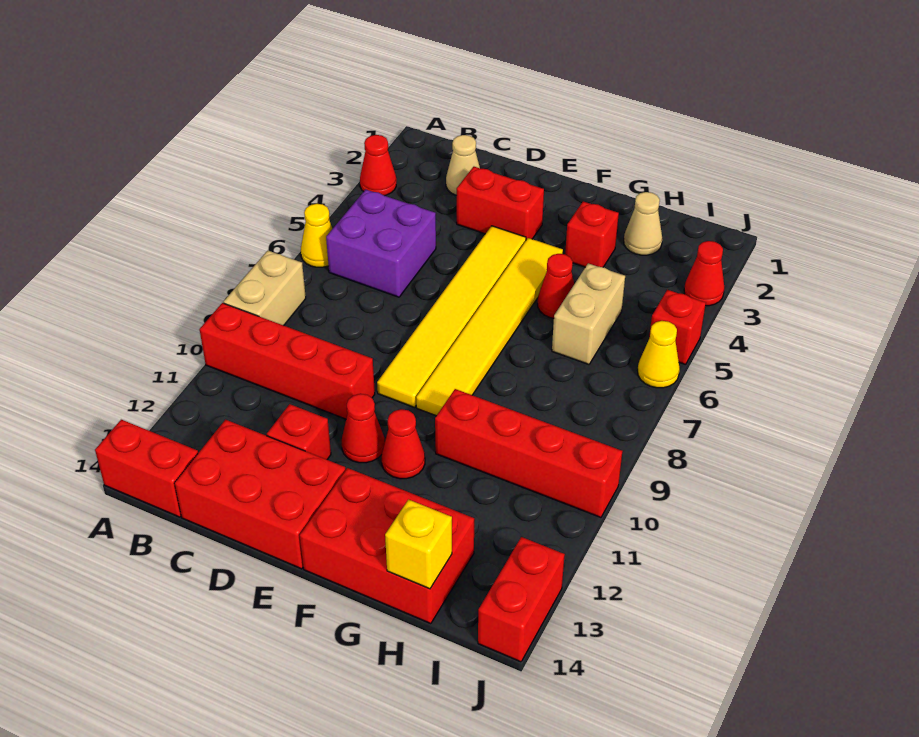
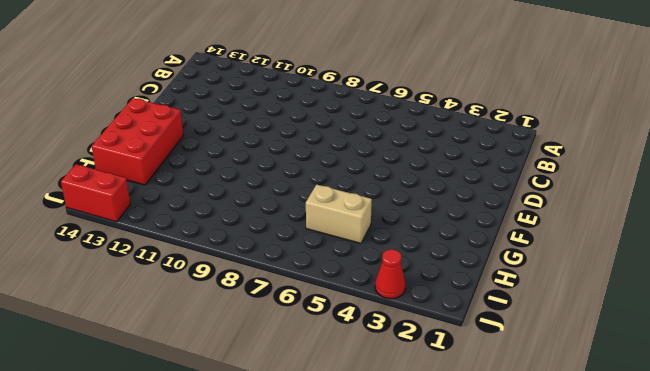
none -> red 1x1 cone [360,135,396,196]
none -> yellow 1x1 cone [301,204,332,267]
none -> tan 1x2 brick [223,251,306,325]

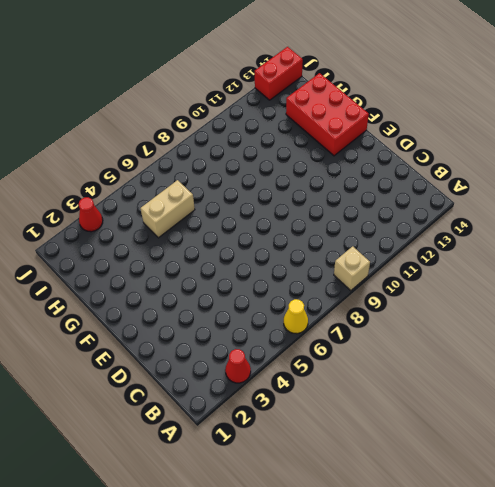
tan 1x1 brick [334,246,370,291] -> tan 1x2 brick [223,251,306,325]
none -> red 1x4 brick [199,303,375,419]
none -> red 1x2 brick [95,420,198,517]
none -> purple 2x2 brick [326,190,436,297]

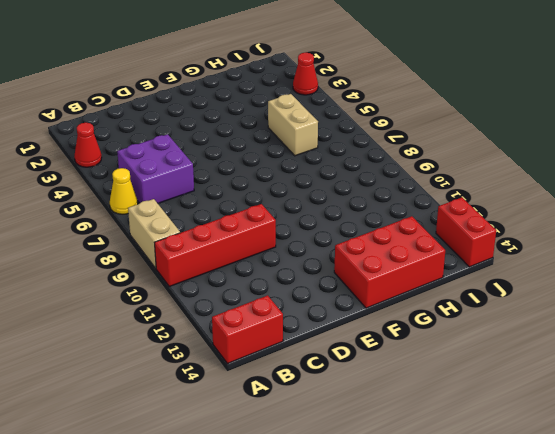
none -> tan 1x1 cone [446,135,480,195]
none -> red 2x3 brick [175,420,346,569]
none -> red 1x2 brick [457,167,544,240]

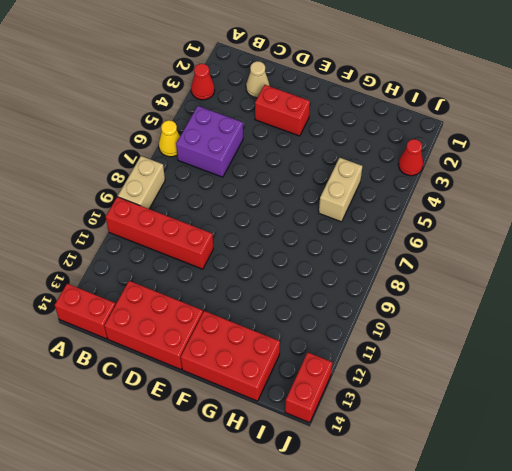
none -> red 1x1 brick [267,404,331,460]
none -> yellow 1x6 tile [377,226,526,407]
none -> red 1x1 cone [342,394,385,463]

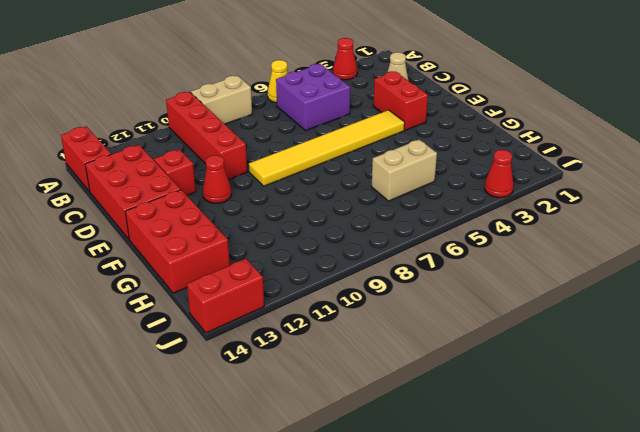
none -> yellow 1x6 tile [416,238,563,416]
none -> red 1x1 cone [382,409,425,479]
none -> red 1x1 brick [565,201,619,267]

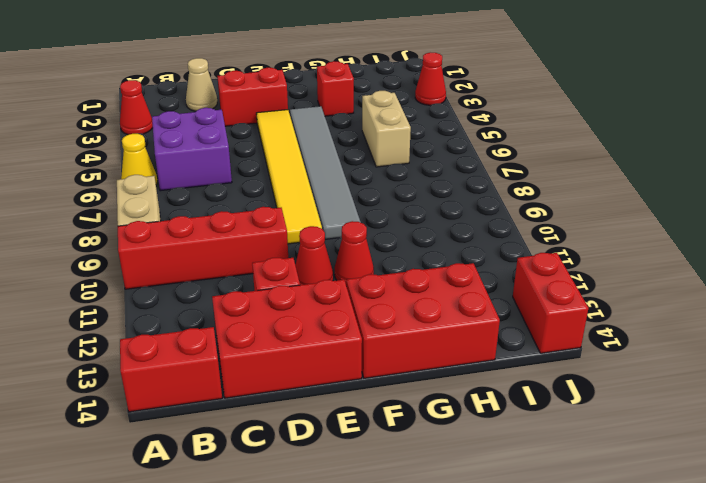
grey 1x6 tile [290,106,360,239] -> yellow 1x6 tile [416,238,563,416]
none -> red 1x1 cone [538,254,574,318]
none -> red 1x4 brick [435,389,622,517]
none -> tan 1x1 cone [624,192,662,255]

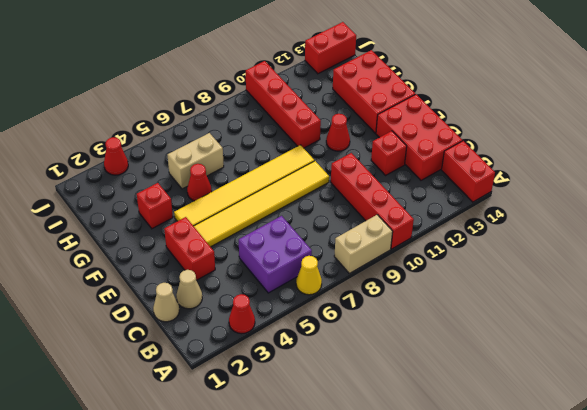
tan 1x1 cone [153,283,179,322] -> tan 1x1 cone moved to [624,192,662,255]
none -> red 1x1 cone [342,394,385,463]
none -> red 1x1 brick [649,290,706,365]
none -> yellow 1x1 cone [638,321,680,388]

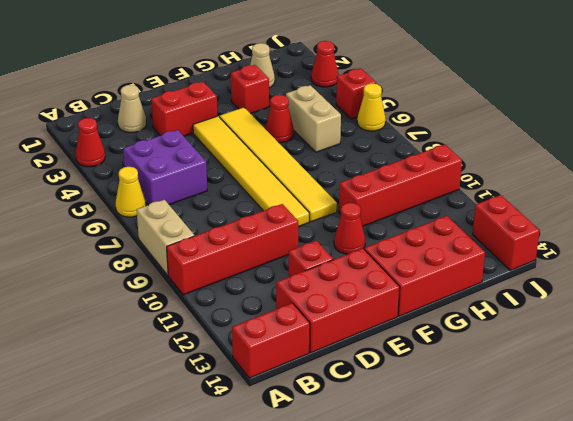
none -> red 1x1 cone [342,394,385,463]
none -> yellow 1x1 brick [385,500,452,589]

